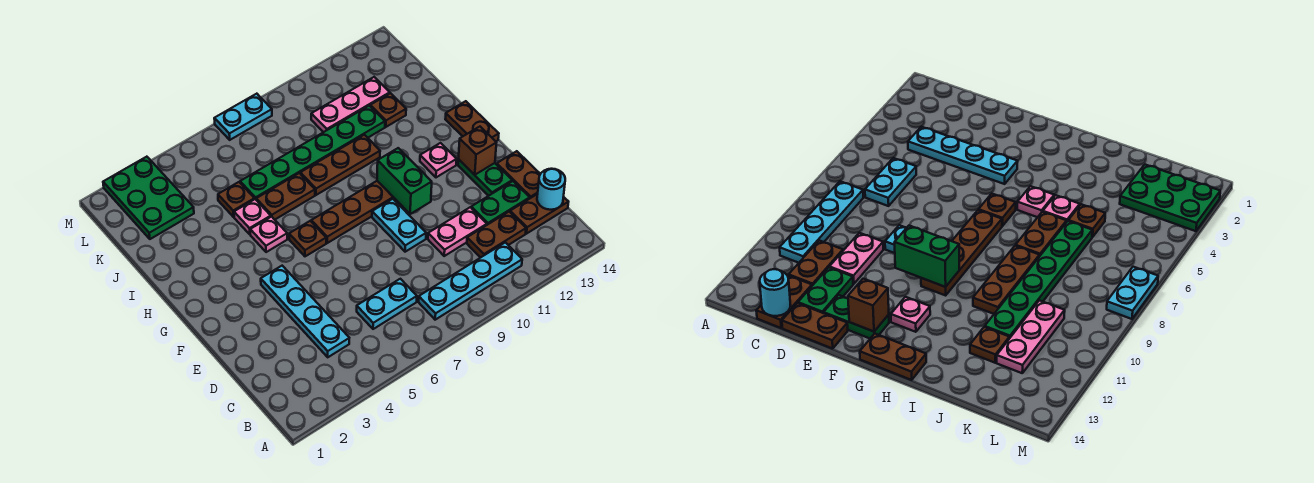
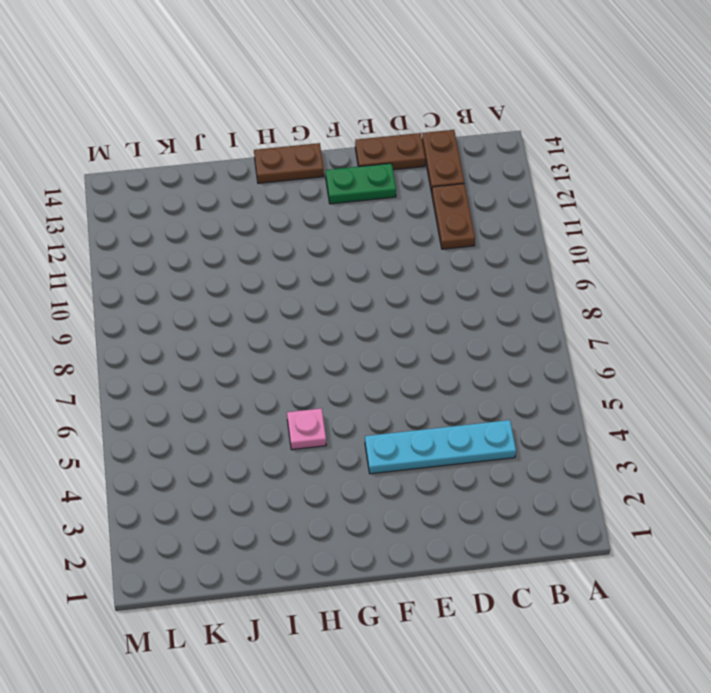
none -> cyan 1x4 plate [419,242,522,320]
none -> cyan 1x2 plate [357,279,417,329]
none -> pink 1x2 plate [428,207,487,256]

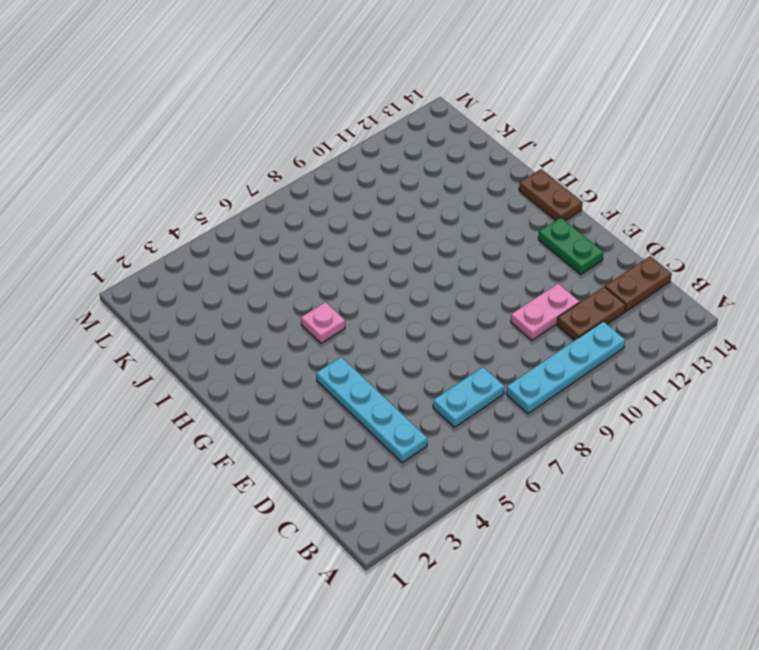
none -> green 1x2 plate [471,181,530,225]
none -> brown 1x2 plate [497,151,540,198]
none -> cyan 1x2 plate [372,199,426,252]

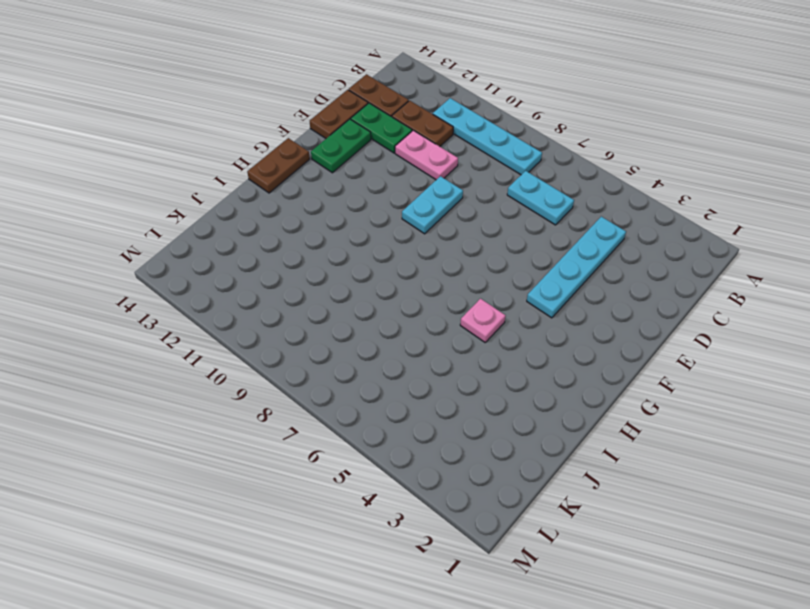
none -> brown 1x1 plate [289,221,326,256]
none -> brown 1x4 plate [311,181,397,243]
none -> pink 1x1 plate [420,143,457,177]

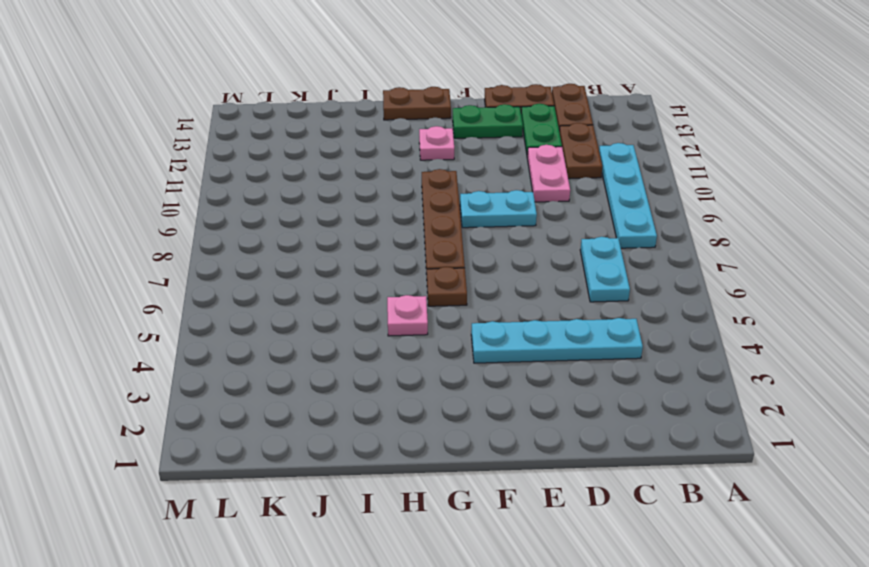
none -> pink 1x1 plate [234,199,271,234]
none -> brown 1x2 plate [256,173,315,220]
none -> brown 1x3 plate [300,135,380,195]

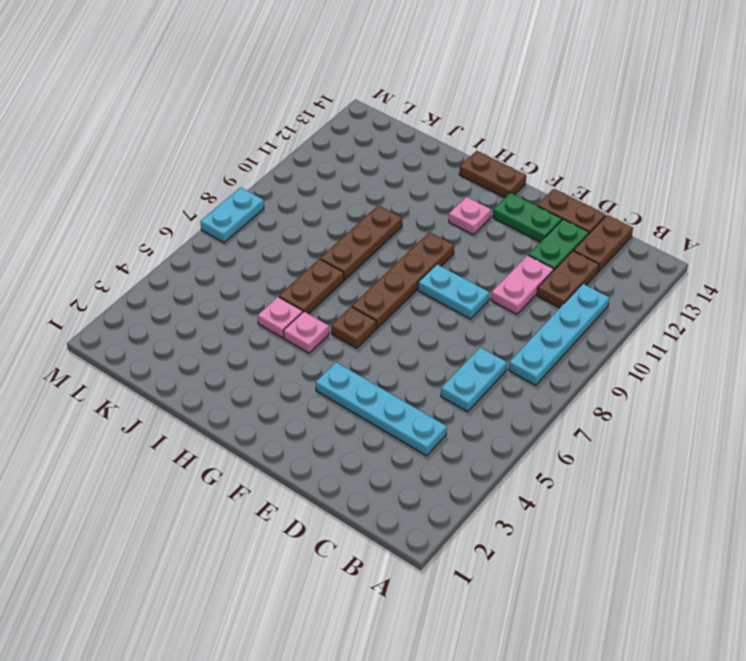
none -> brown 1x1 plate [218,182,254,217]
none -> green 1x6 plate [240,106,385,199]
none -> brown 1x1 plate [370,93,406,127]

